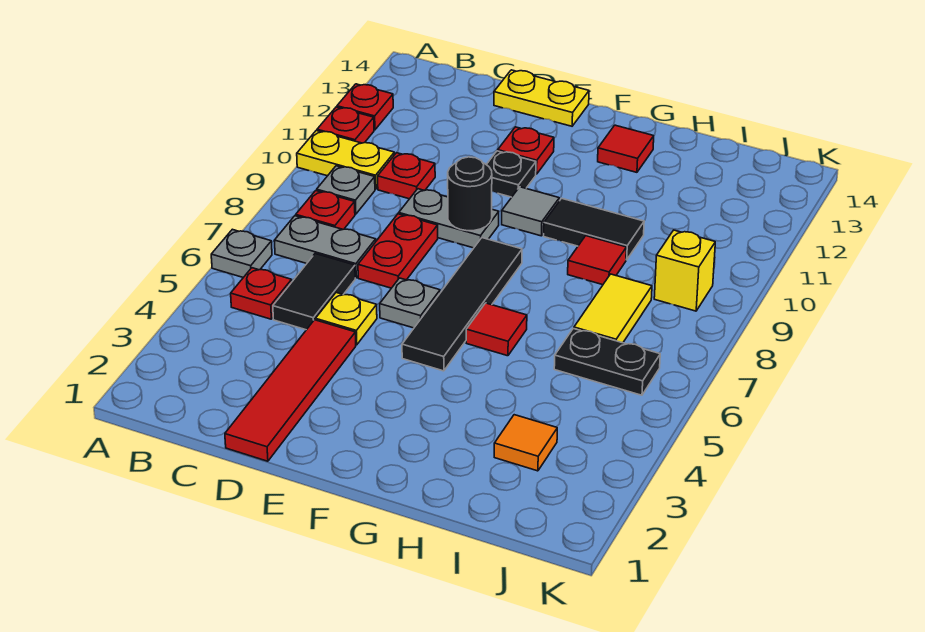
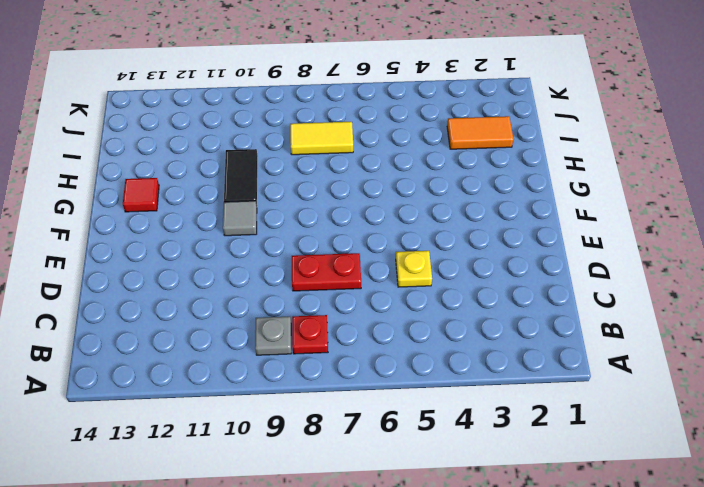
orange 1x2 tile [447,116,513,149] -> orange 1x1 tile [494,415,557,471]
none -> grey 1x1 plate [211,229,272,278]
none -> yellow 1x2 plate [297,131,394,189]
none -> red 1x1 plate [317,107,374,143]

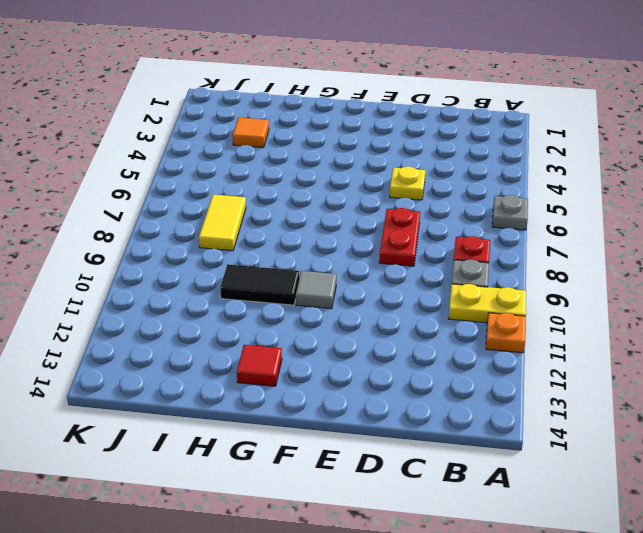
orange 1x1 plate [486,313,526,353] -> red 1x1 plate [317,107,374,143]
none -> red 1x1 plate [337,84,393,130]
none -> red 1x1 plate [231,268,292,319]
none -> grey 1x2 plate [274,216,376,278]

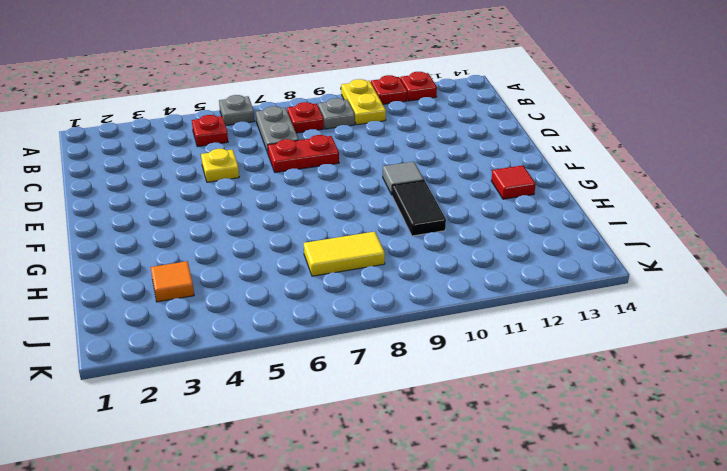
none -> black 1x2 tile [273,254,355,330]
none -> red 1x1 plate [378,153,435,199]
none -> red 1x4 tile [225,320,356,461]

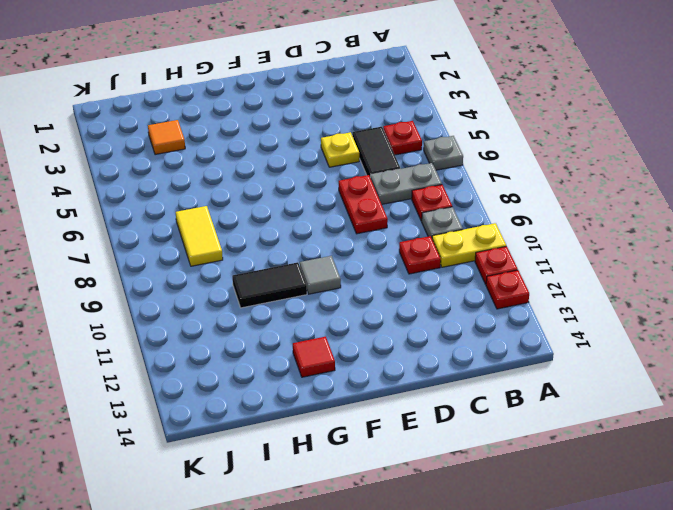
none -> red 1x4 tile [225,320,356,461]
none -> grey 1x2 plate [399,189,499,248]
none -> yellow 1x2 plate [494,70,589,126]

